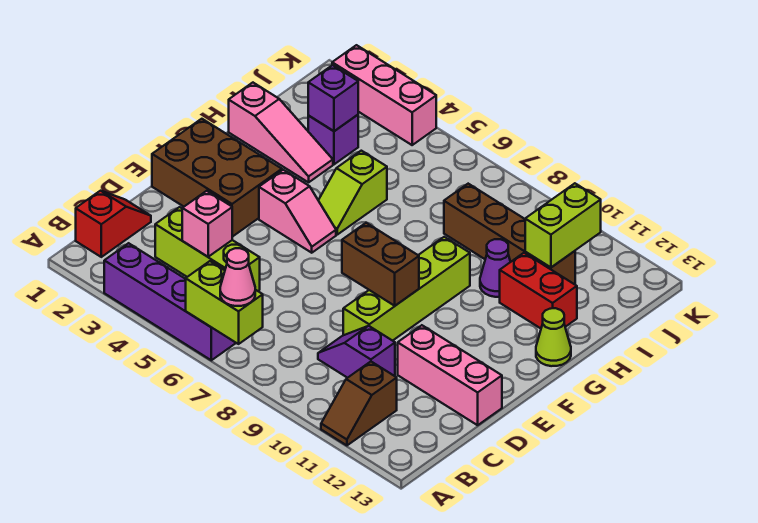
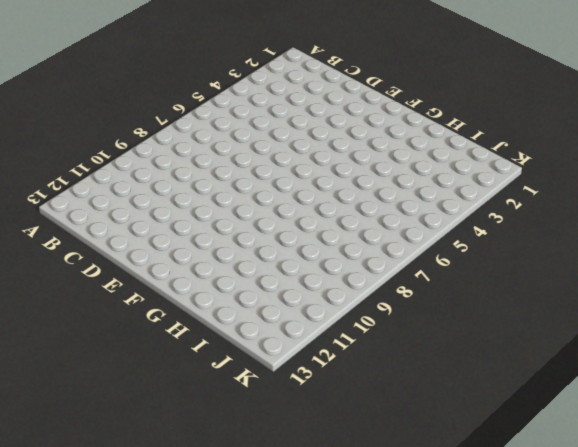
none -> purple 1x4 brick [104,243,236,360]
none -> brown 1x2 slope [321,362,397,445]
none -> red 1x2 slope [76,191,151,257]

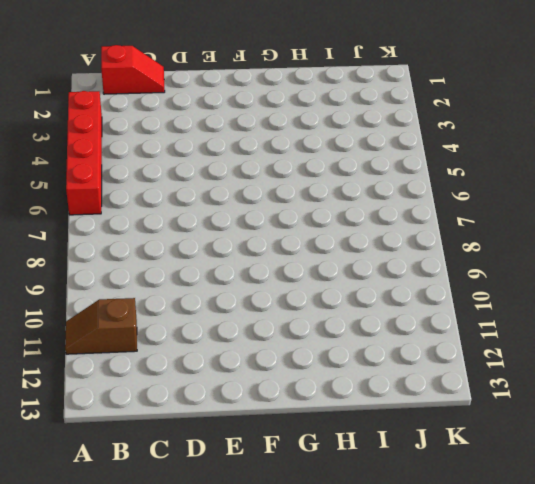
red 1x4 brick [66,91,102,215] -> purple 1x4 brick [104,243,236,360]
none -> lime 1x3 brick [155,207,260,291]
none -> purple 1x2 slope [318,326,395,378]
none -> lime 1x4 brick [343,237,470,341]

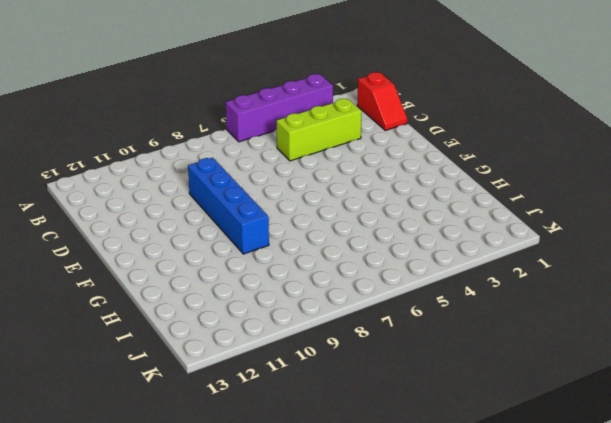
blue 1x4 brick [188,158,269,254] -> lime 1x4 brick [343,237,470,341]
none -> brown 1x2 slope [321,362,397,445]
none -> purple 1x2 slope [318,326,395,378]
none -> pink 1x3 brick [398,325,502,425]

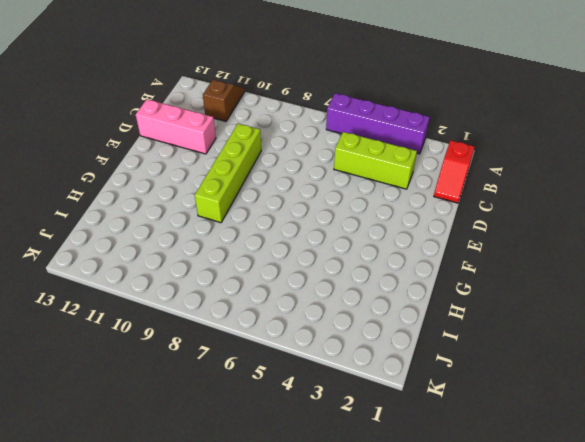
none -> purple 1x2 slope [318,326,395,378]
none -> brown 2x3 brick [152,119,282,237]
none -> pink 1x2 slope [259,170,336,253]

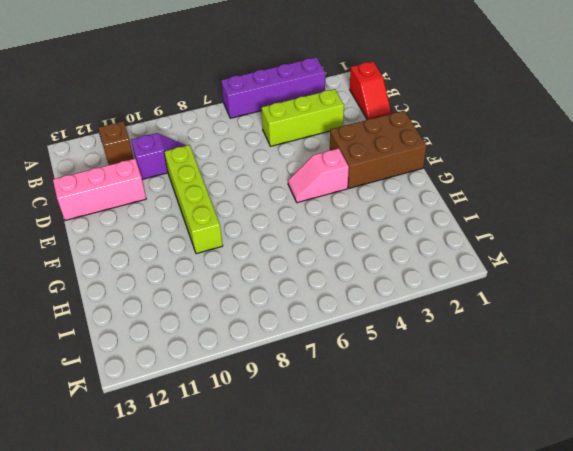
none -> lime 1x2 slope [318,151,387,235]
none -> lime 1x1 cone [536,308,571,366]
none -> pink 1x3 slope [229,83,333,182]

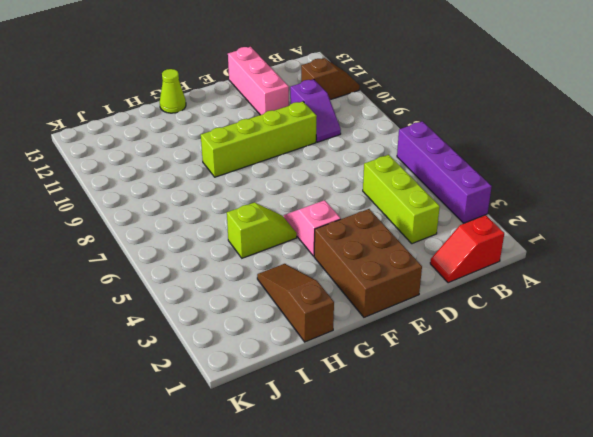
brown 1x3 slope [257,264,334,342] -> pink 1x3 slope [229,83,333,182]
none -> purple 1x1 cone [480,239,510,297]
none -> red 1x2 brick [500,253,577,328]
none -> purple 1x1 brick [308,115,358,164]

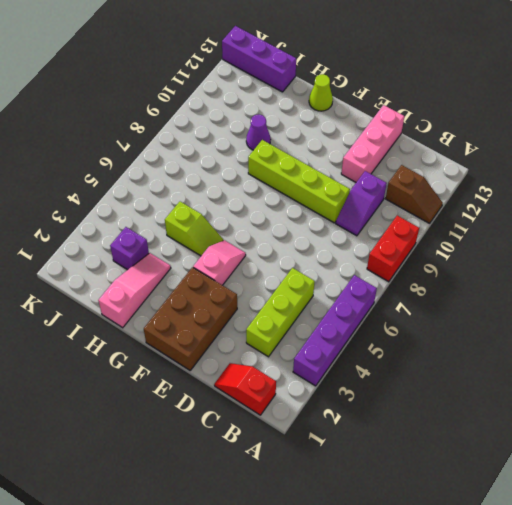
red 1x2 brick [367,216,419,282] -> red 1x2 brick moved to [500,253,577,328]
purple 1x3 brick [222,26,296,92] -> none
none -> brown 1x4 brick [444,184,575,284]
none -> pink 1x3 brick [332,45,436,145]
none -> lime 1x2 brick [186,261,263,344]

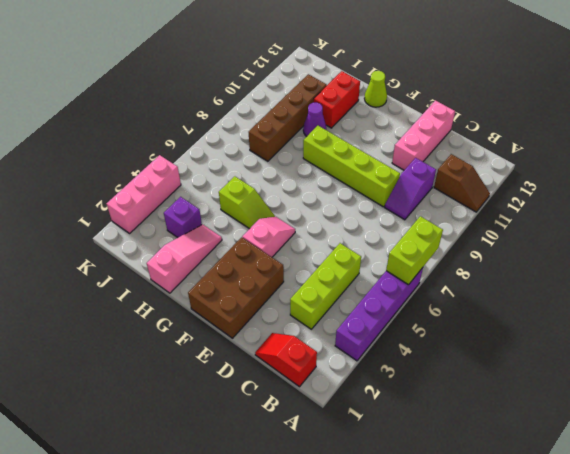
none -> pink 1x1 brick [182,191,232,257]
none -> brown 1x2 brick [342,223,419,306]
none -> purple 1x1 brick [308,65,358,131]

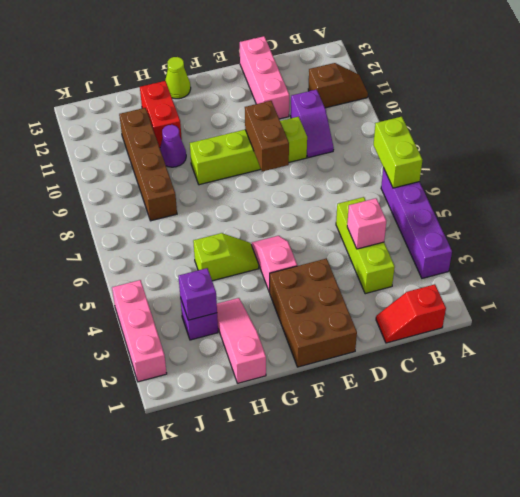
none -> lime 1x2 brick [525,183,601,267]
none -> pink 1x1 cone [220,248,255,306]

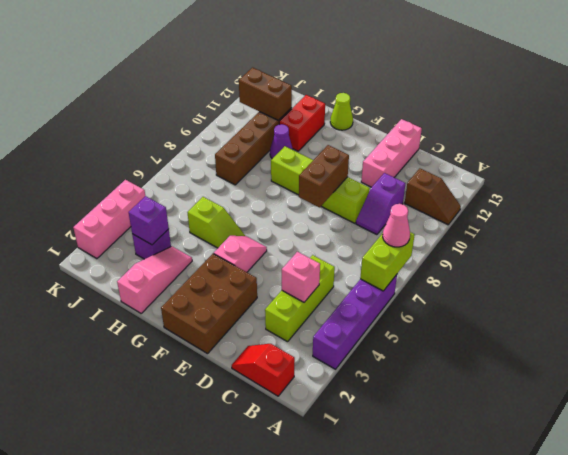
brown 1x2 brick [239,68,292,120] -> lime 1x2 brick [525,183,601,267]

